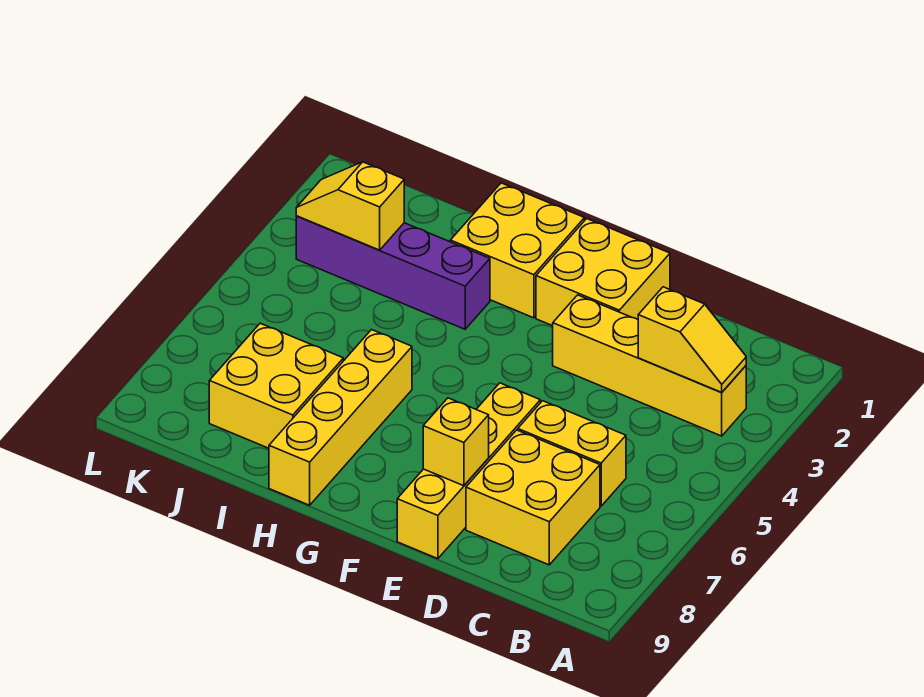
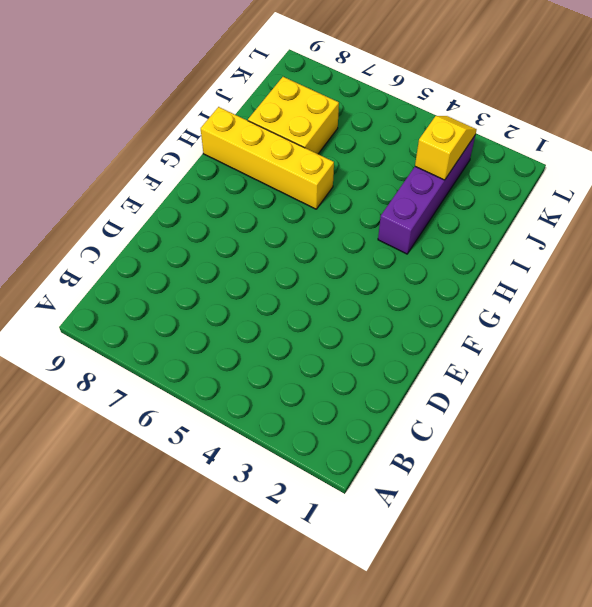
none -> yellow 1x4 brick [553,295,746,436]
none -> yellow 1x2 brick [518,401,626,506]
none -> yellow 2x2 brick [466,430,600,565]

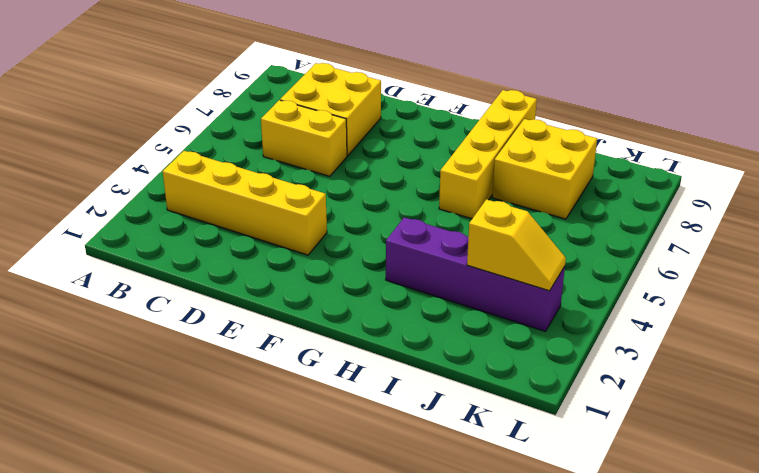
none -> yellow 2x2 brick [536,219,670,326]
none -> yellow 1x4 brick [397,383,540,559]
none -> yellow 2x2 brick [450,183,585,318]

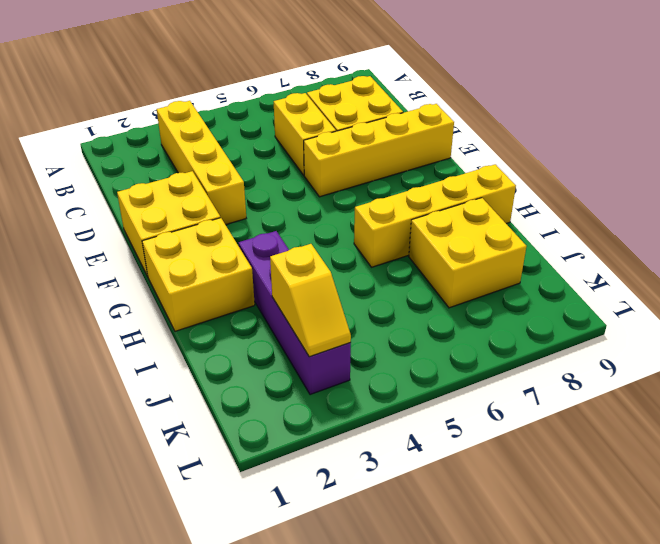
none -> yellow 1x2 slope [638,287,746,392]
none -> yellow 1x1 brick [423,398,489,486]

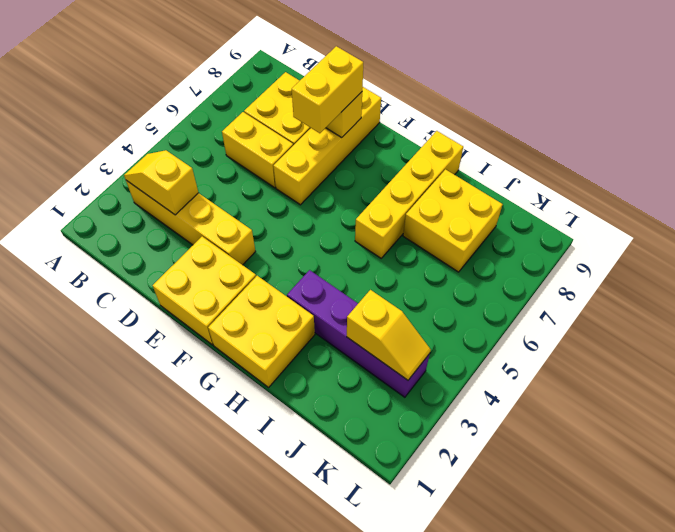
yellow 1x2 brick [292,46,363,133] -> none

